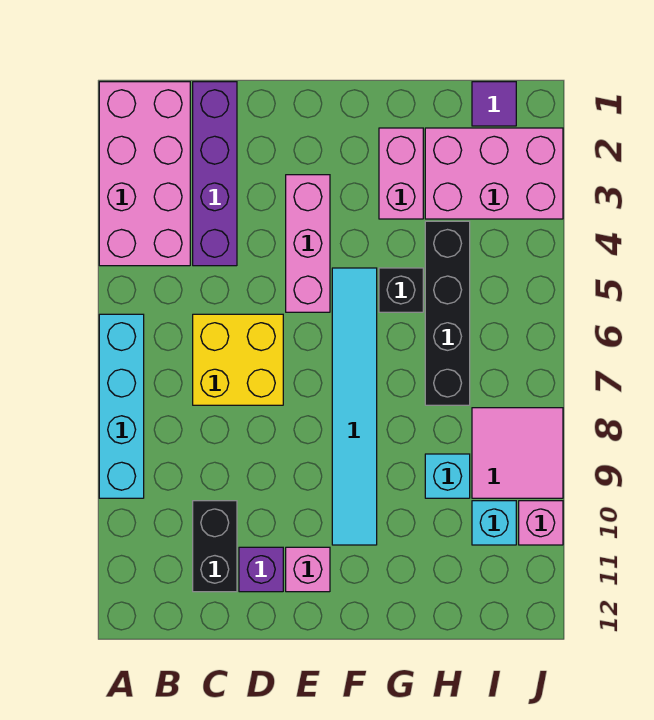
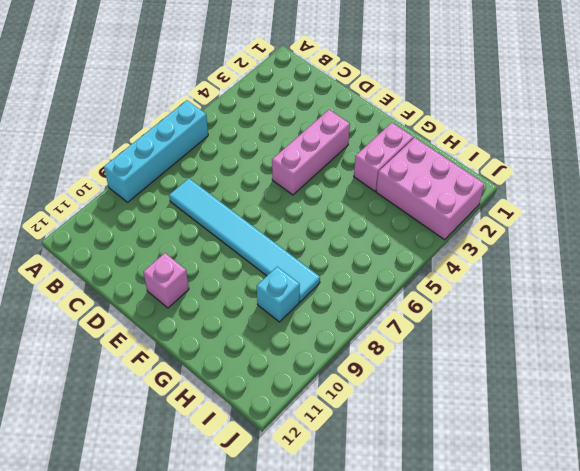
cyan 1x6 tile [169,178,320,302] -> cyan 1x6 tile turned to [332,268,377,545]
none -> pink 2x4 brick [99,82,190,266]
none -> purple 1x4 brick [193,82,237,266]
none -> yellow 2x2 brick [193,314,283,405]

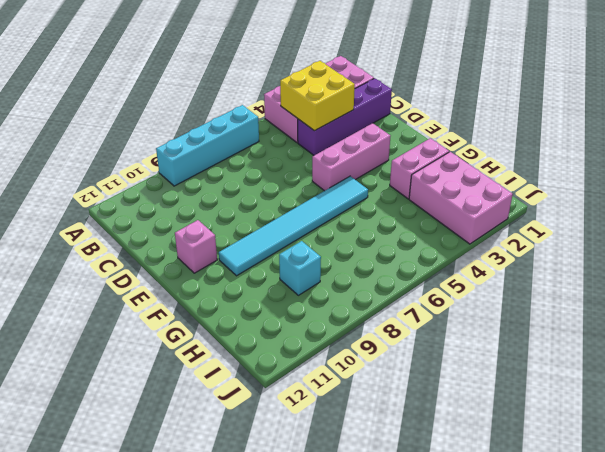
yellow 2x2 brick [280,61,355,131] -> yellow 2x2 brick moved to [193,314,283,405]
none -> black 1x2 brick [193,501,237,592]
none -> purple 1x1 brick [239,547,283,592]
none -> black 1x1 brick [379,268,423,312]

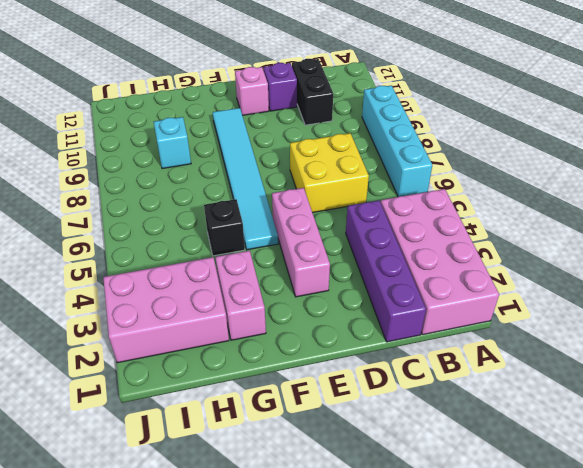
none -> black 1x4 brick [425,221,470,405]
none -> purple 1x1 tile [472,82,516,126]
none -> pink 2x2 tile [472,408,563,498]

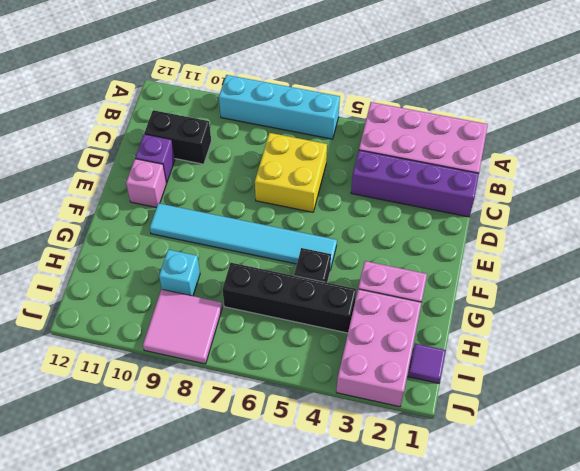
none -> pink 1x3 brick [286,175,330,312]
none -> cyan 1x1 brick [472,501,516,545]
none -> pink 1x1 brick [519,501,563,545]

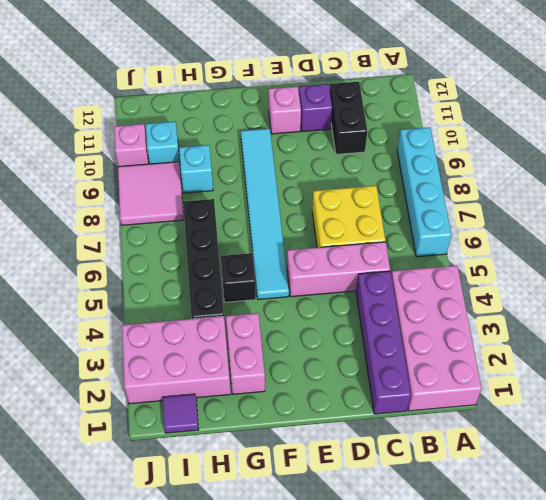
pink 1x3 brick [287,242,390,297] -> pink 1x3 brick turned to [286,175,330,312]

